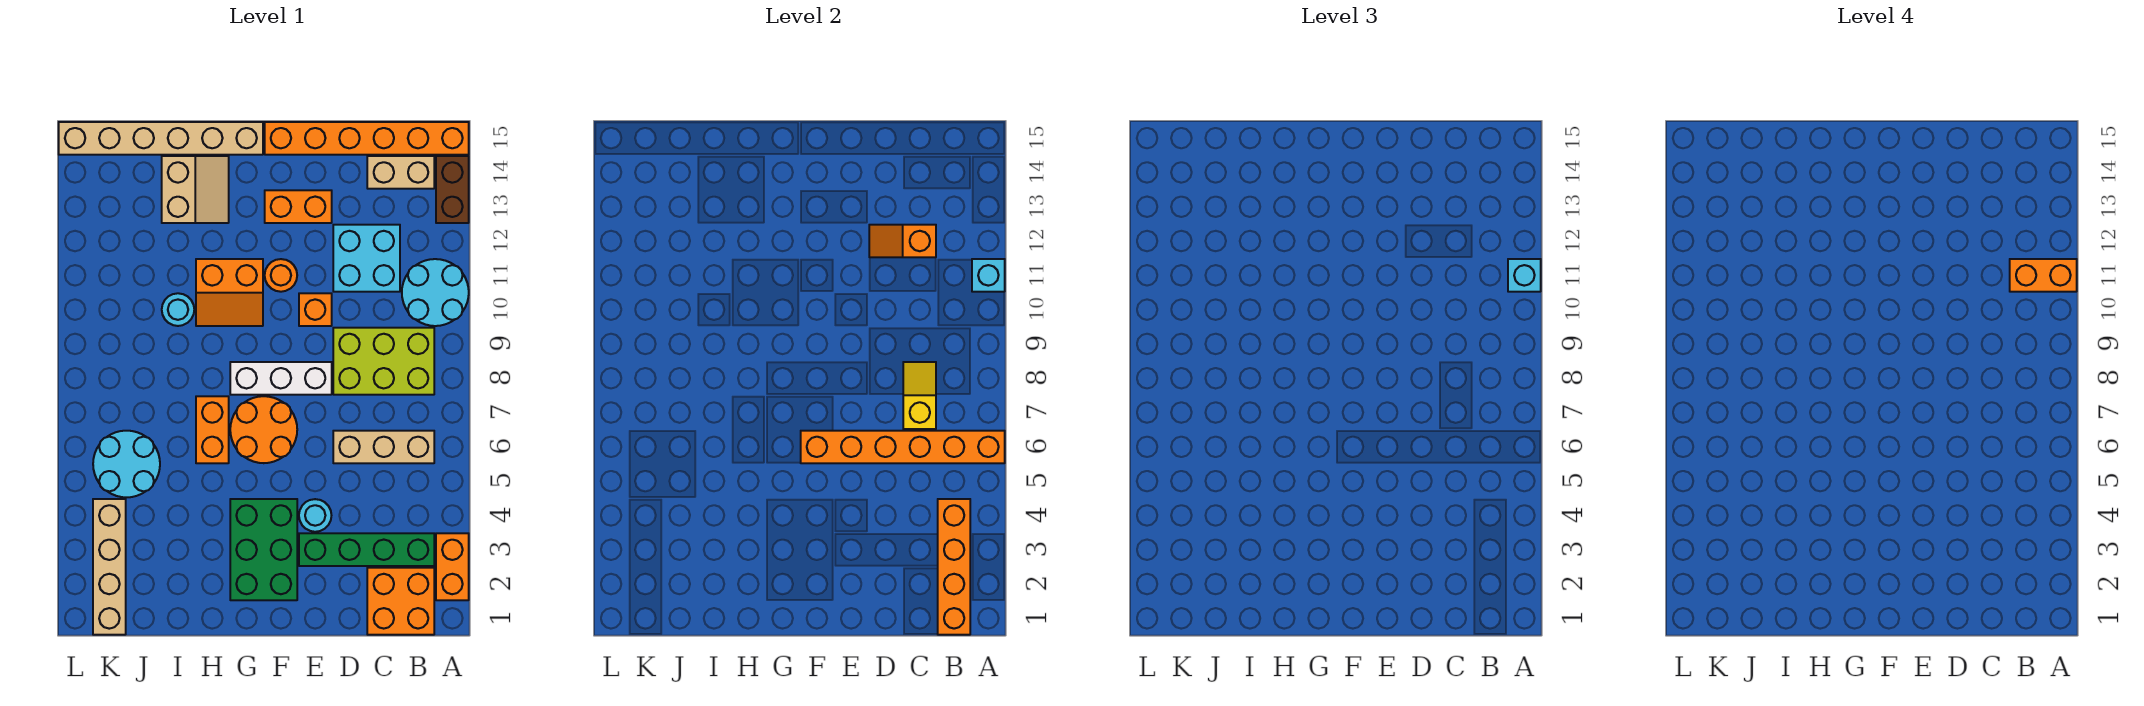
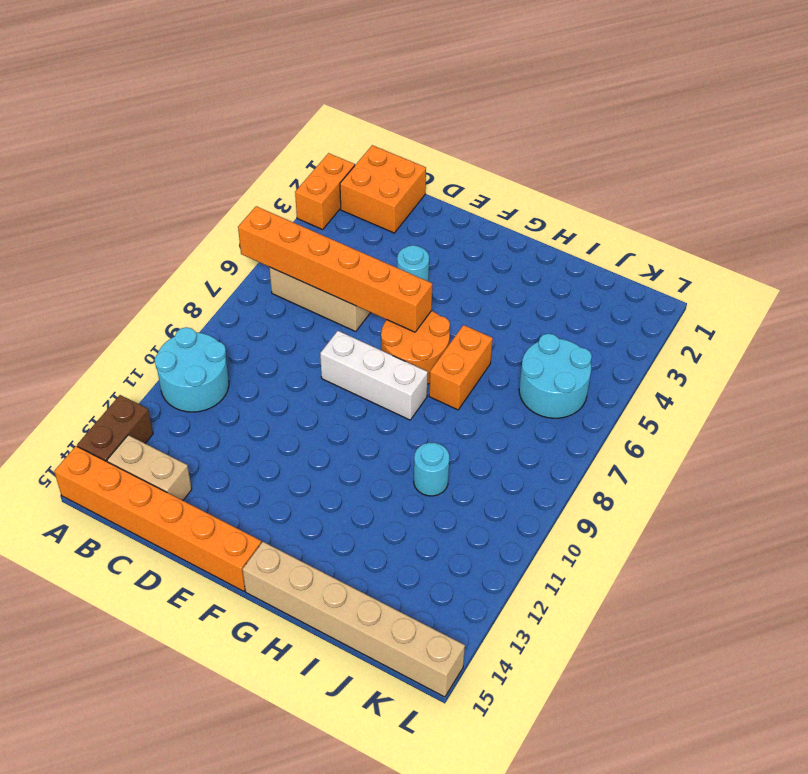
none -> green 1x4 brick [299,533,434,566]
none -> lime 2x3 brick [333,328,434,395]
none -> cyan 2x2 brick [333,225,400,292]
none -> orange 1x1 brick [299,293,332,326]

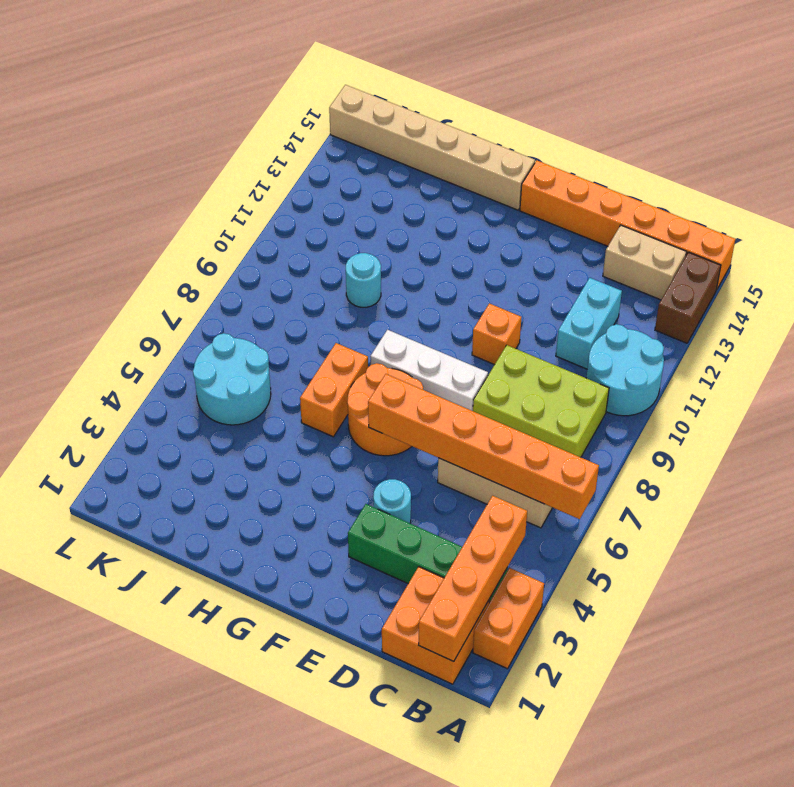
cyan 1x2 brick [556,278,622,369] -> cyan 2x2 brick [333,225,400,292]
none -> orange 1x2 brick [265,190,332,223]
none -> green 2x3 brick [230,499,297,600]
none -> orange 1x1 round brick [265,259,297,292]
none -> orange 2x2 slope [196,259,263,326]

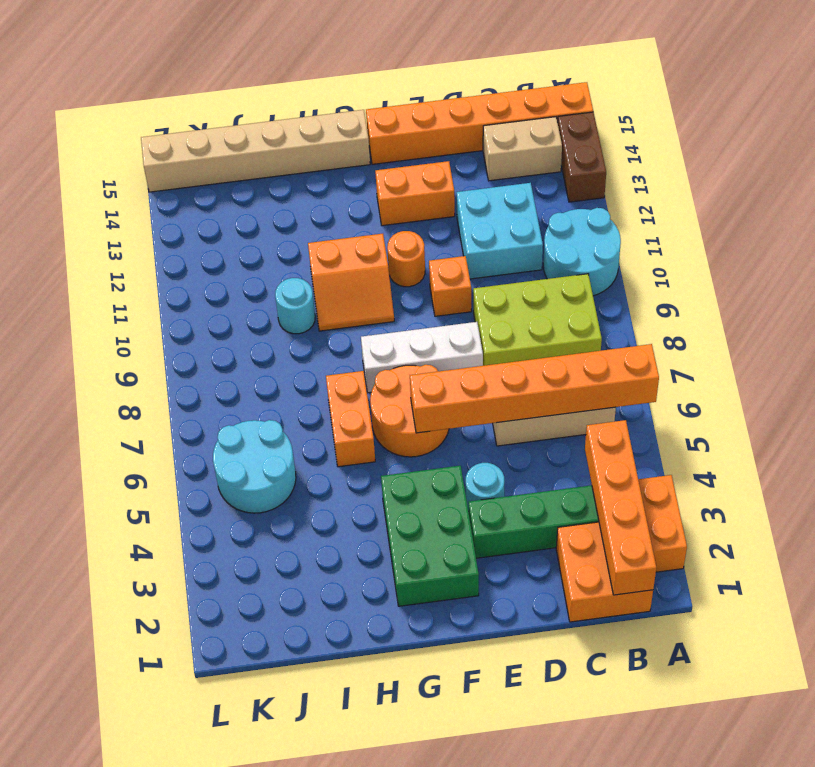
none -> tan 2x2 slope [162,156,229,223]
none -> tan 1x4 brick [93,499,126,635]
none -> cyan 1x1 brick [972,259,1005,292]
none -> yellow 1x2 slope [903,362,936,429]

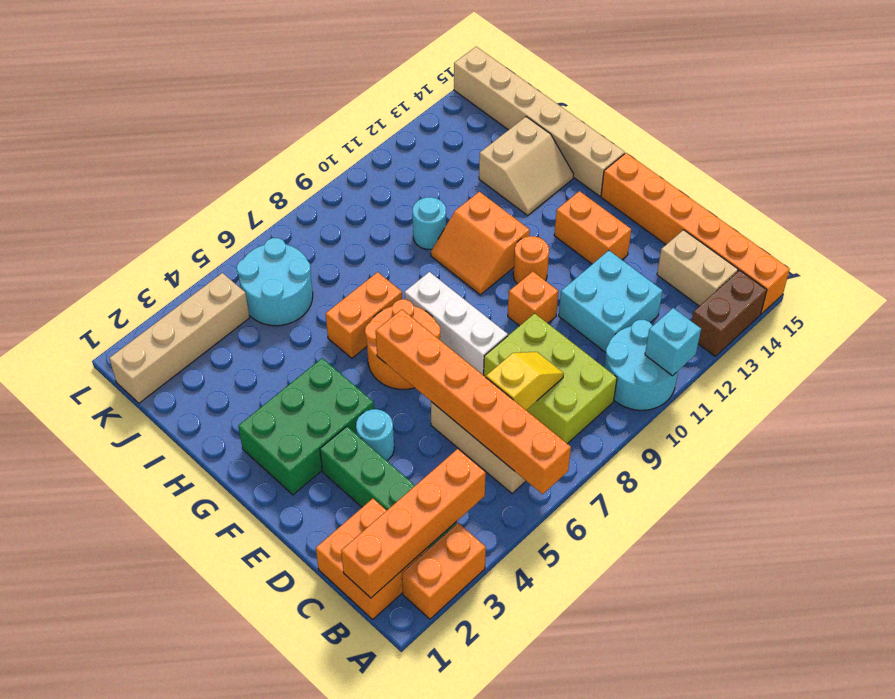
none -> orange 1x2 slope [869,225,936,257]
none -> cyan 1x1 brick [1508,259,1541,292]
none -> orange 1x2 brick [2010,259,2077,292]

